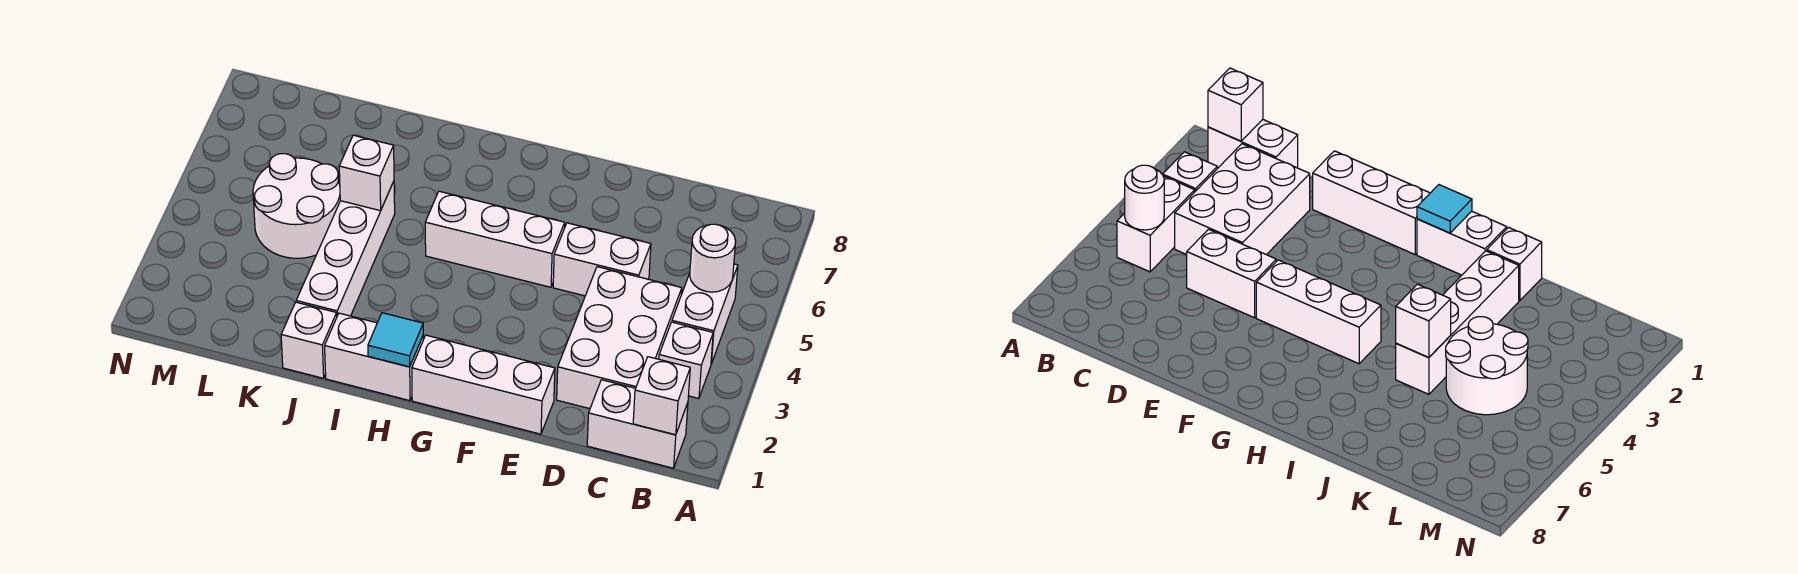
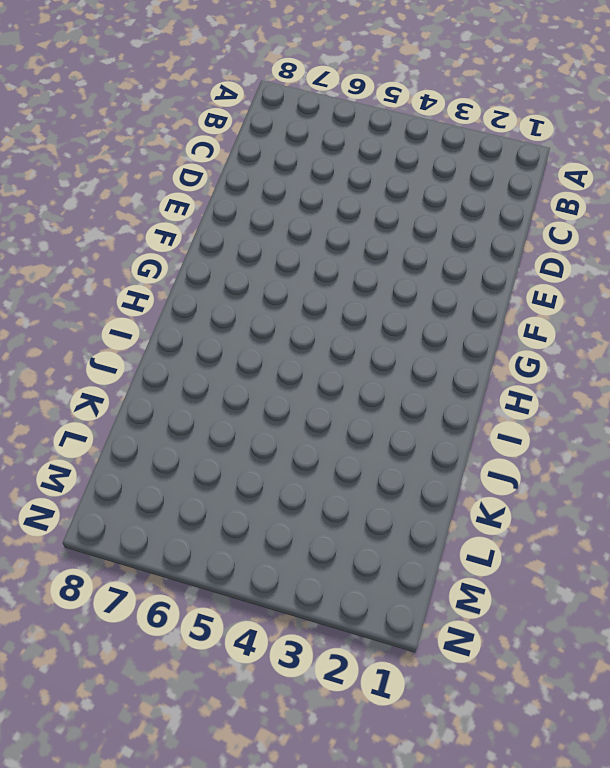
none -> white 1x2 brick [587,380,688,468]
none -> white 1x1 brick [659,322,713,399]
none -> white 1x2 brick [672,264,738,364]

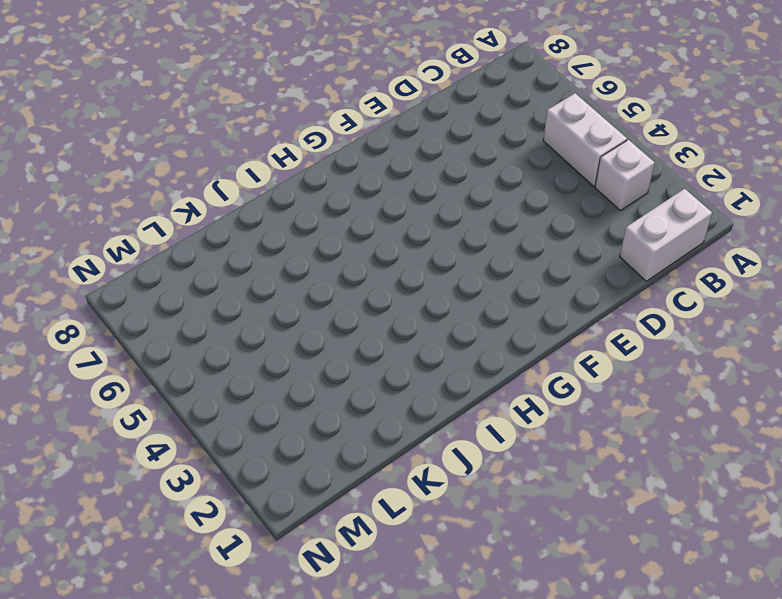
none -> white 2x3 brick [557,267,682,409]
none -> white 1x2 brick [553,223,651,296]
none -> white 1x3 brick [412,335,555,434]

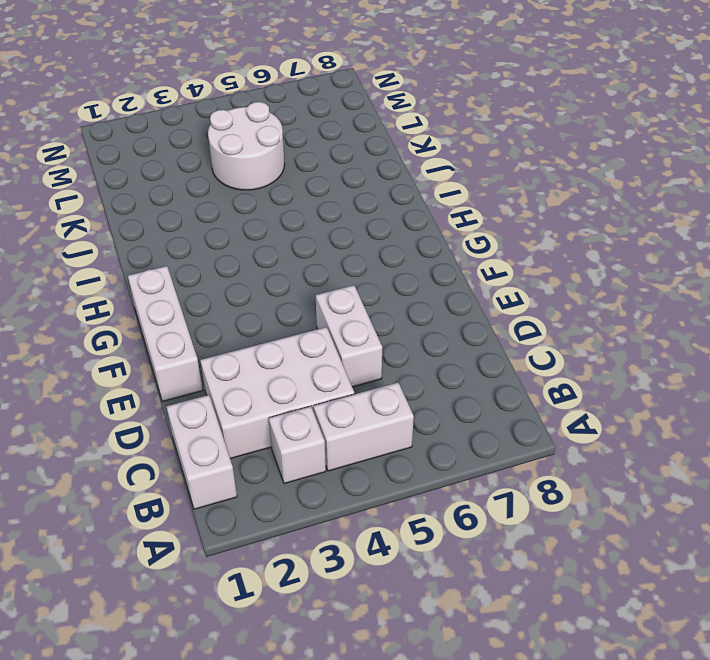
none -> white 1x3 brick [425,191,565,287]
none -> white 1x2 brick [325,313,423,401]
none -> white 1x1 brick [281,302,337,378]

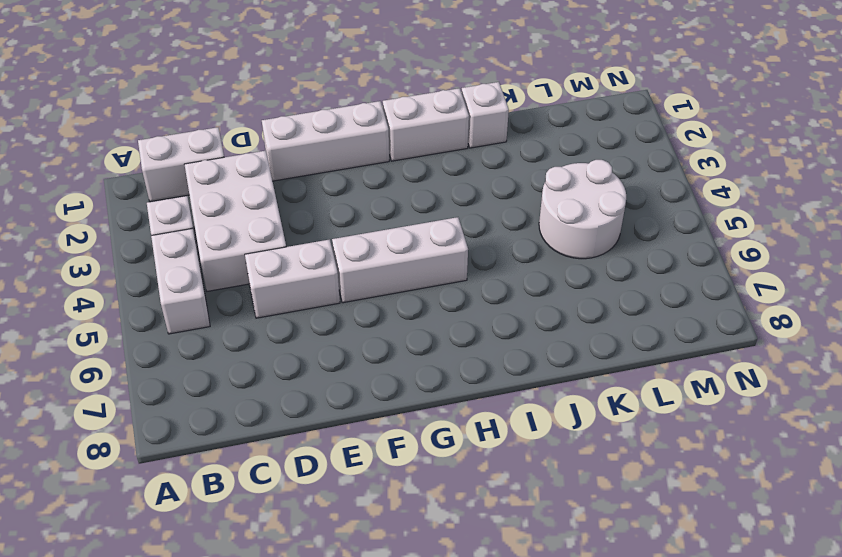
none -> white 1x4 brick [296,181,395,316]
none -> white 1x1 brick [633,357,690,435]
none -> white 1x1 round brick [690,224,736,292]

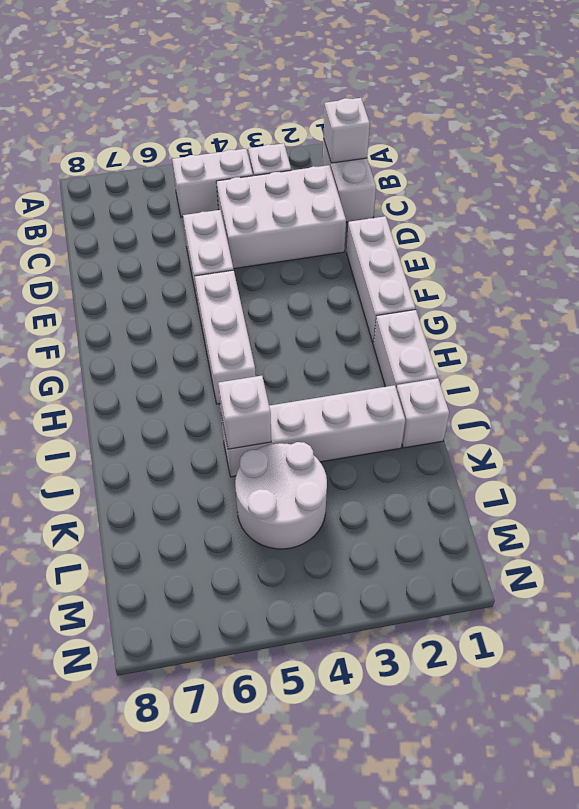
none -> white 1x1 round brick [690,224,736,292]
none -> cyan 1x1 tile [368,313,423,367]

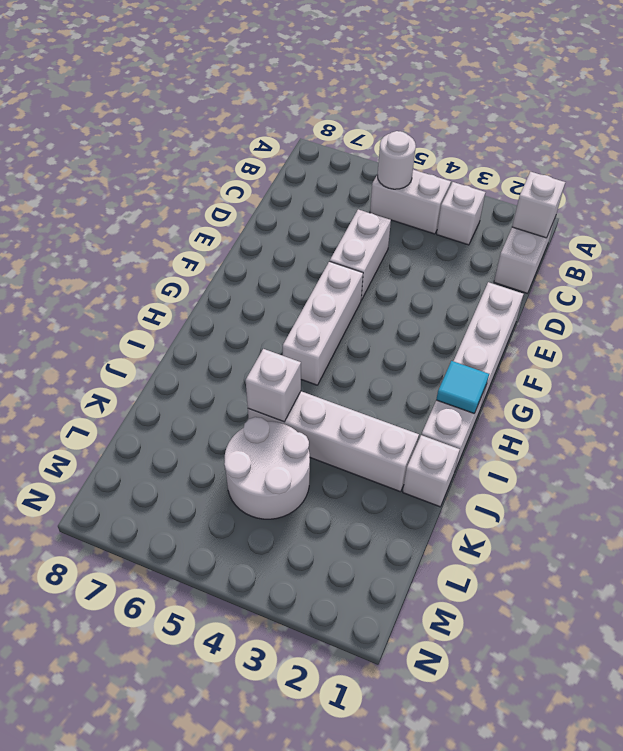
none -> white 2x3 brick [557,267,682,409]

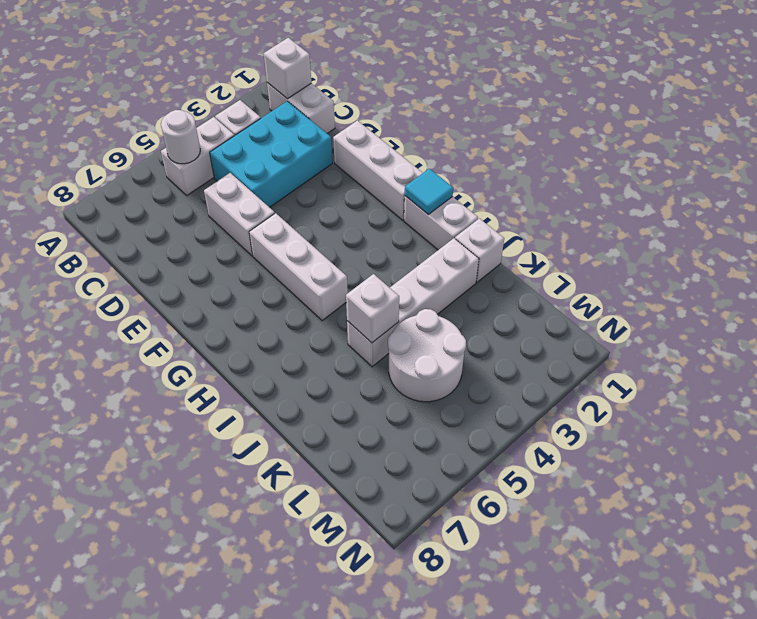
cyan 2x3 brick [210,101,332,207] -> white 2x3 brick [557,267,682,409]

